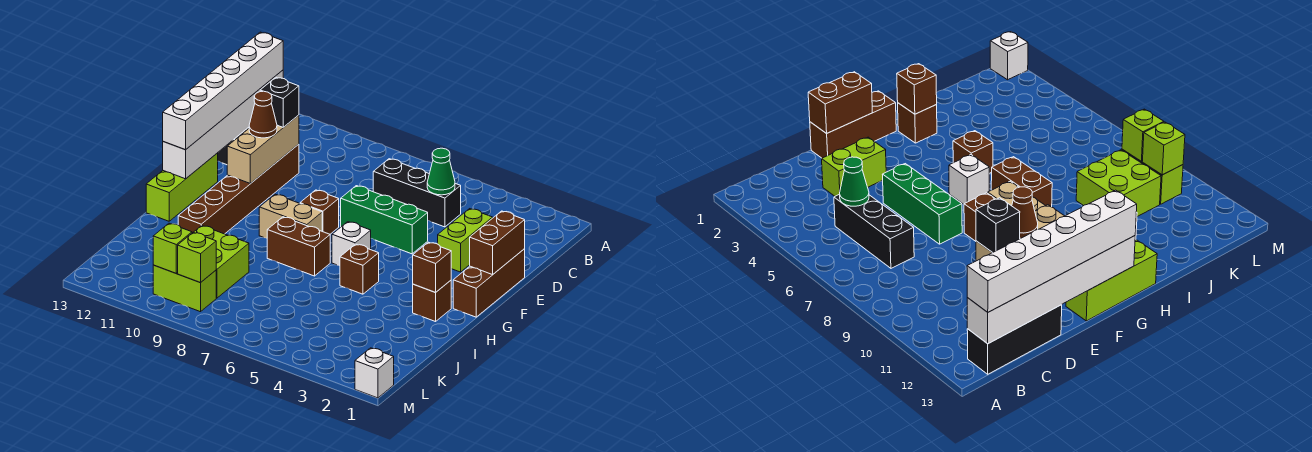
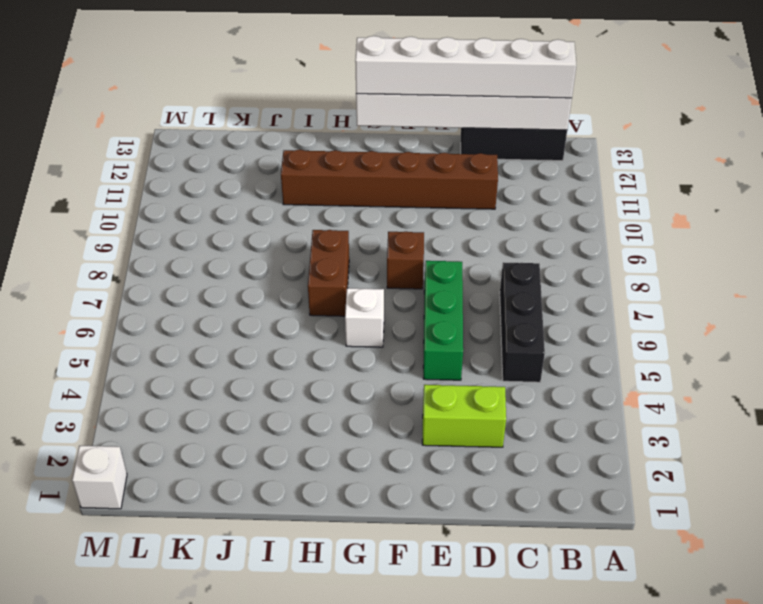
none -> brown 1x3 brick [453,249,525,317]
none -> lime 1x3 brick [146,153,218,221]
none -> tan 1x2 brick [259,194,322,238]

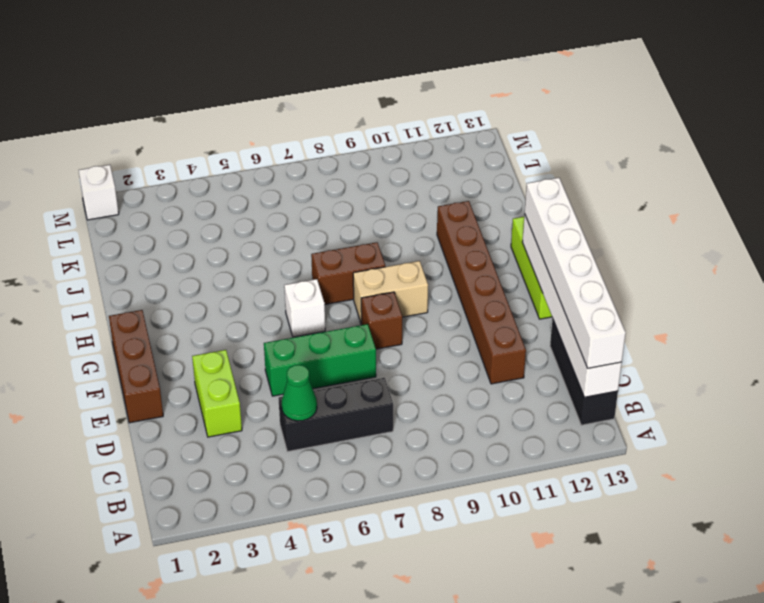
none -> brown 1x1 brick [413,280,451,322]
none -> brown 1x1 brick [340,244,379,294]
none -> lime 2x2 brick [194,226,249,298]

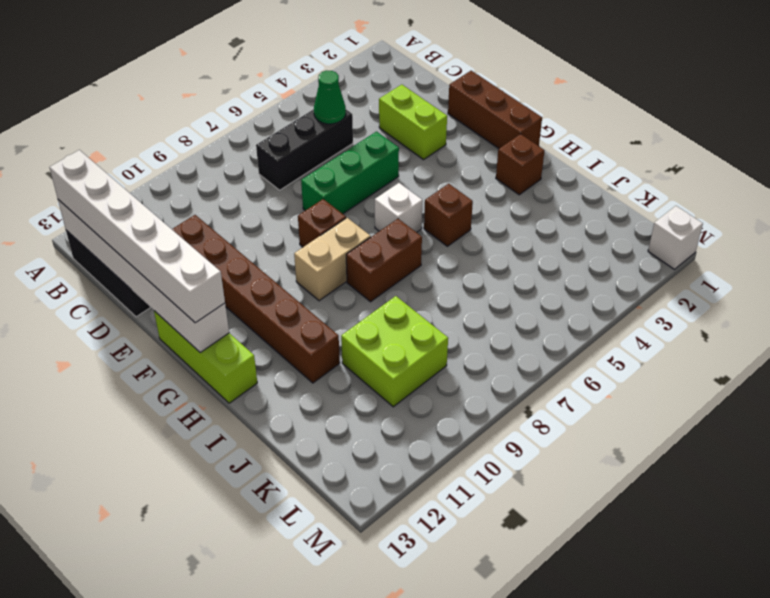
none -> lime 1x2 brick [153,265,216,312]
none -> tan 1x3 brick [227,115,299,184]
none -> brown 1x2 brick [470,211,525,275]

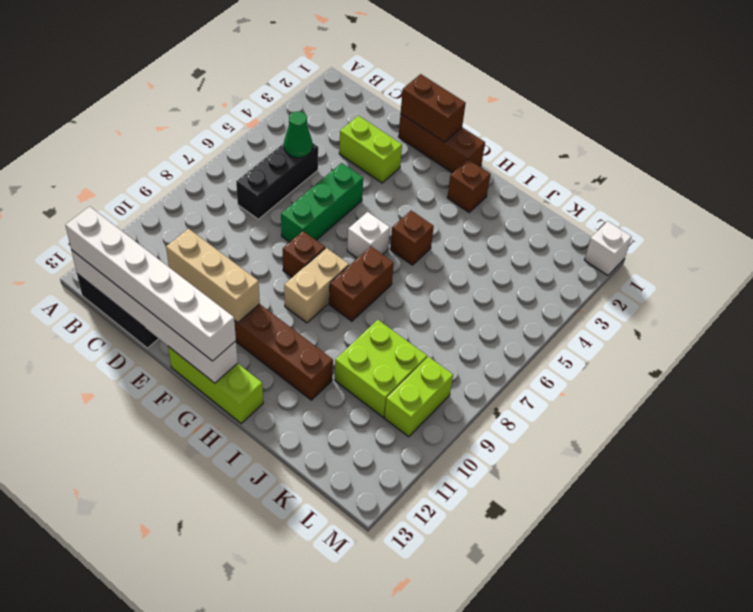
none -> brown 1x1 brick [413,242,451,292]
none -> lime 1x1 brick [178,232,216,283]
none -> lime 1x1 brick [153,223,192,273]

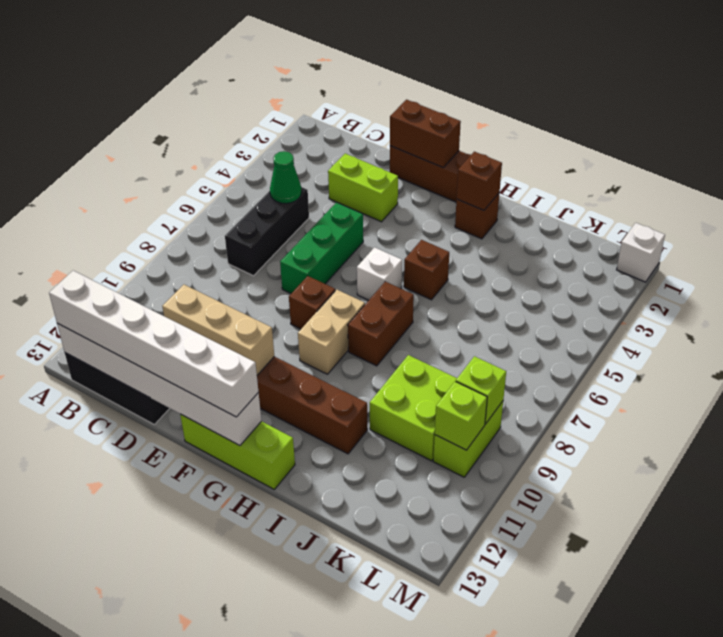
none -> black 1x1 brick [260,77,299,127]
none -> brown 1x1 cone [249,91,277,138]

